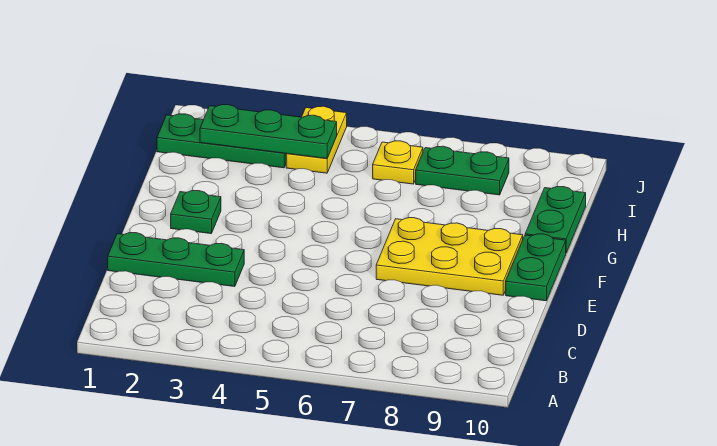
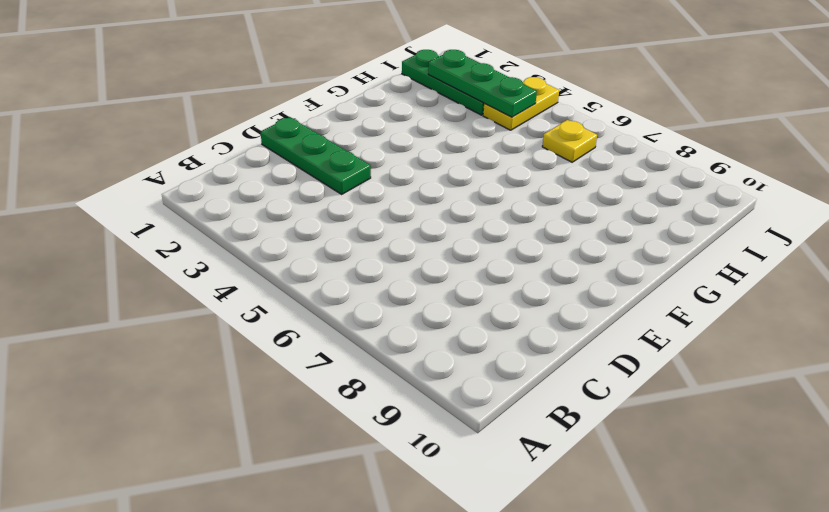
none -> yellow 2x3 plate [376,218,523,295]
none -> green 1x2 plate [506,234,566,301]

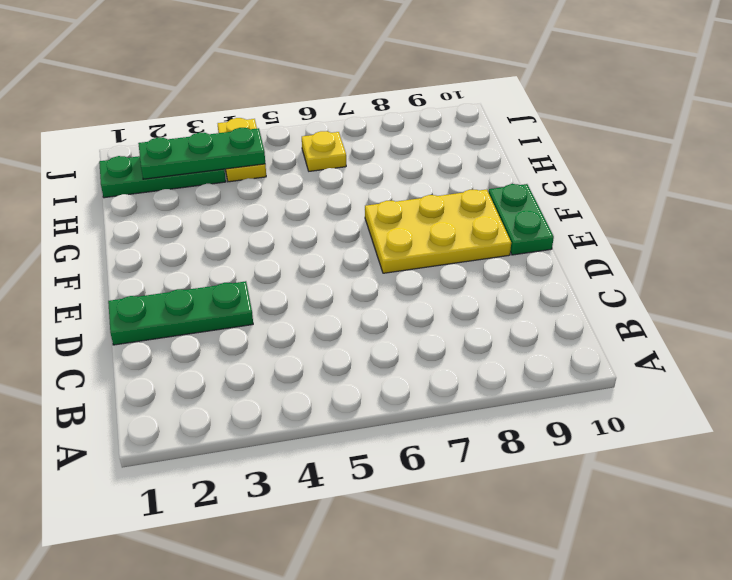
none -> green 1x1 plate [171,191,221,234]
none -> green 1x2 plate [525,187,586,253]

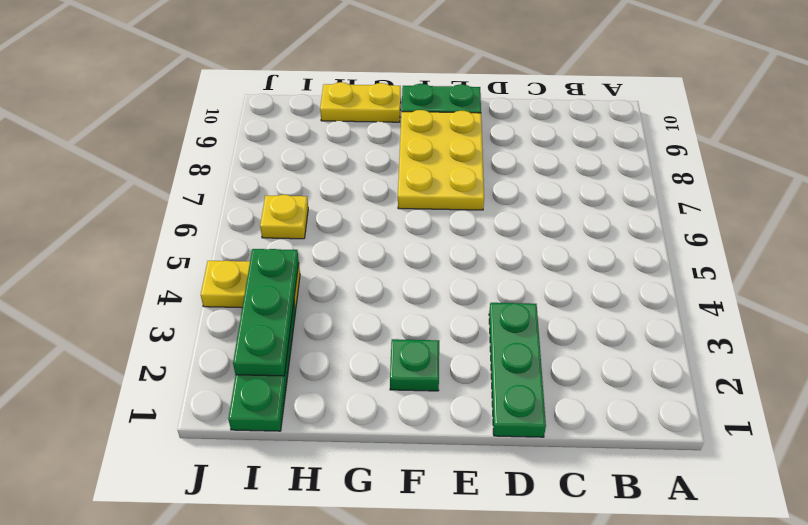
yellow 1x2 plate [320,82,401,122] -> green 1x2 plate [525,187,586,253]
none -> green 1x2 plate [416,146,509,195]

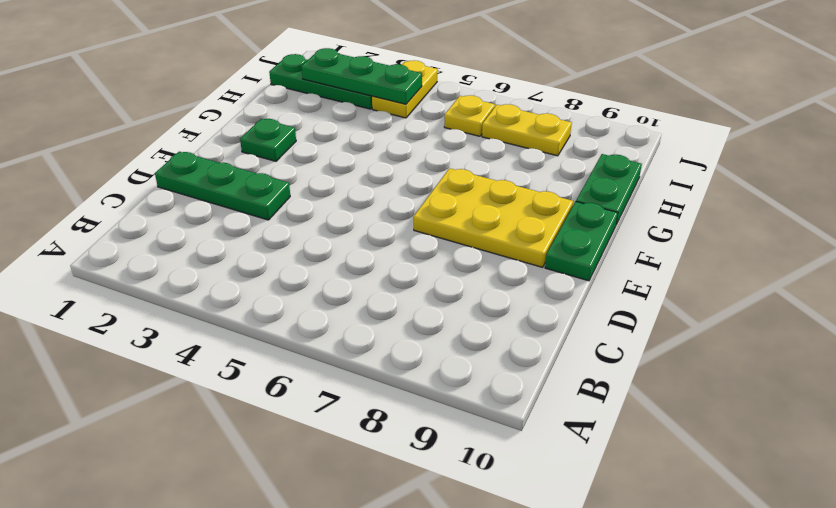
yellow 1x2 plate [482,104,572,156] -> green 1x2 plate [416,146,509,195]

